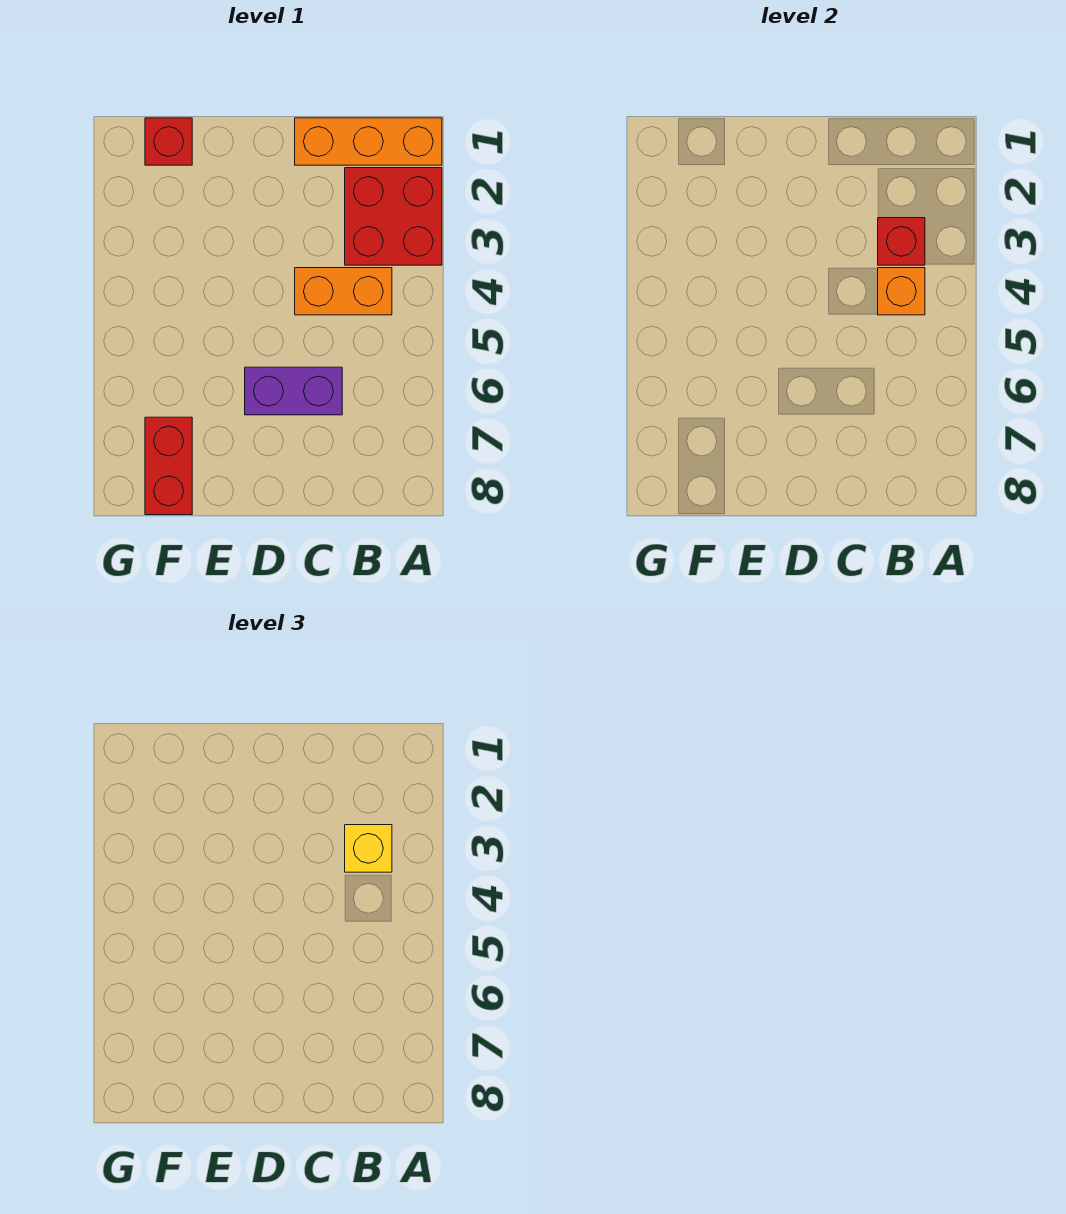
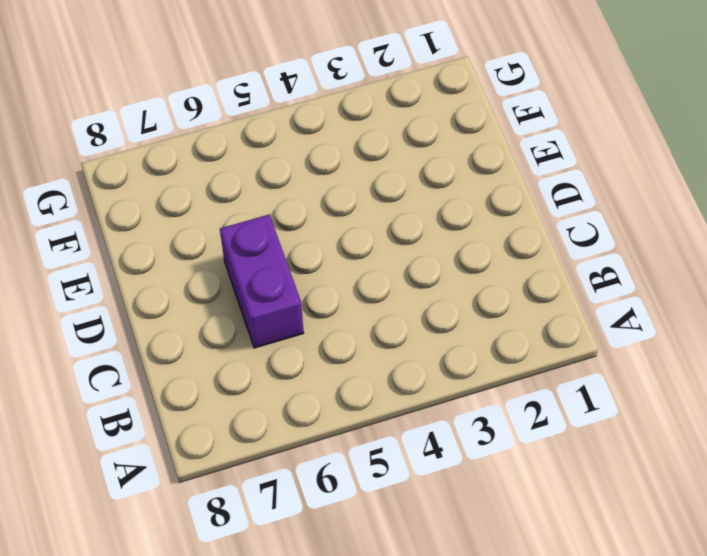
none -> orange 1x3 brick [295,118,442,165]
none -> red 2x2 brick [345,168,442,265]

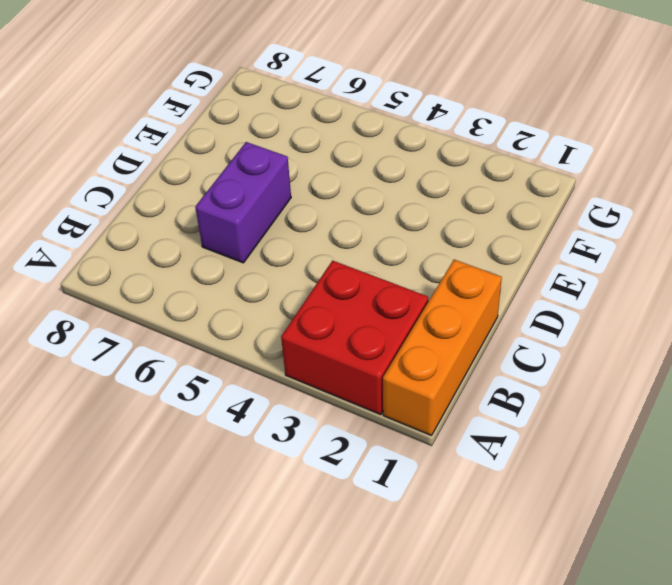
none -> orange 1x2 brick [295,268,392,315]
none -> red 1x1 brick [145,118,192,165]

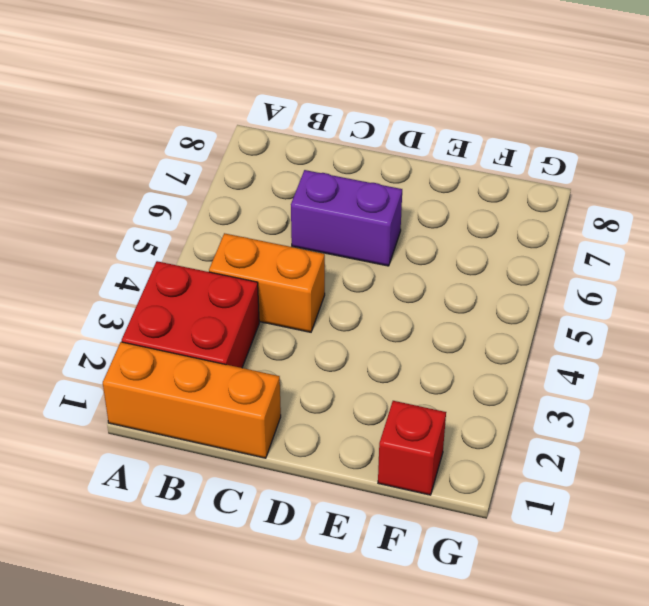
none -> red 1x2 brick [145,417,192,515]
none -> red 1x1 brick [878,218,925,265]

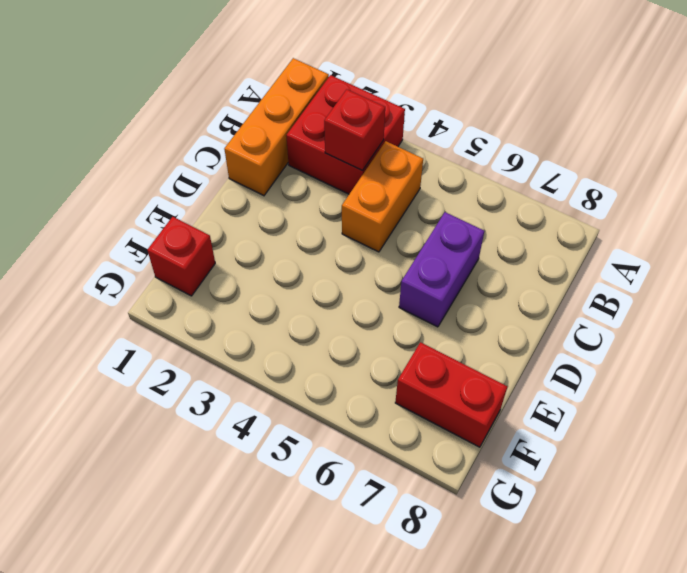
none -> orange 1x1 brick [878,268,925,315]
none -> yellow 1x1 brick [345,825,392,872]

